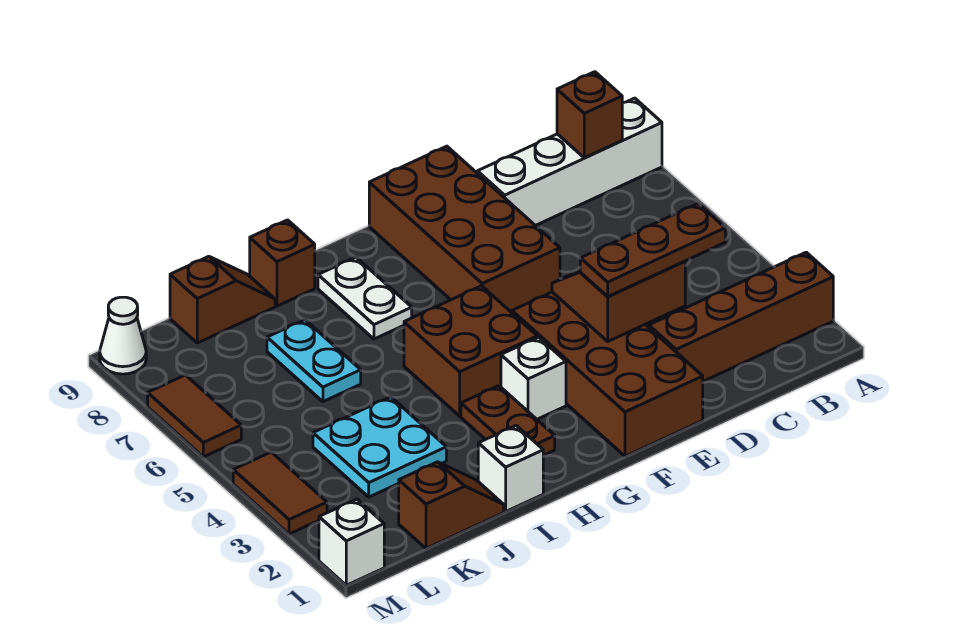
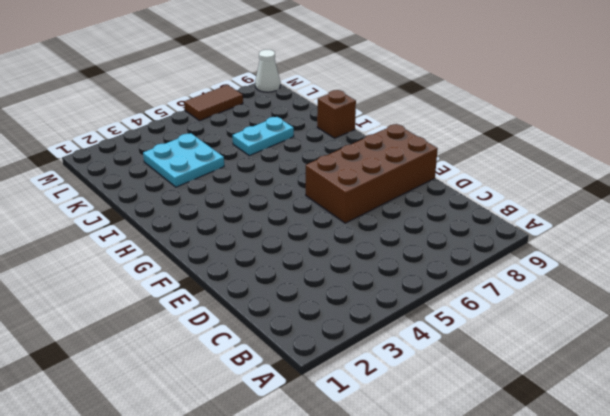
none -> brown 1x4 brick [649,252,833,381]
none -> white 1x4 brick [477,98,662,226]
none -> brown 2x4 brick [512,292,703,456]

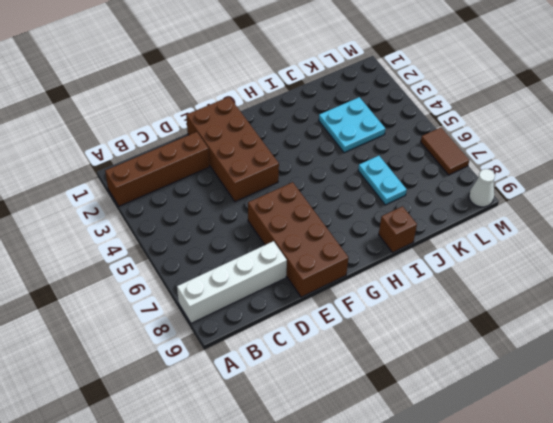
none -> white 1x1 brick [501,337,566,419]
none -> brown 2x2 brick [404,286,537,416]
none -> brown 1x2 plate [461,386,555,455]

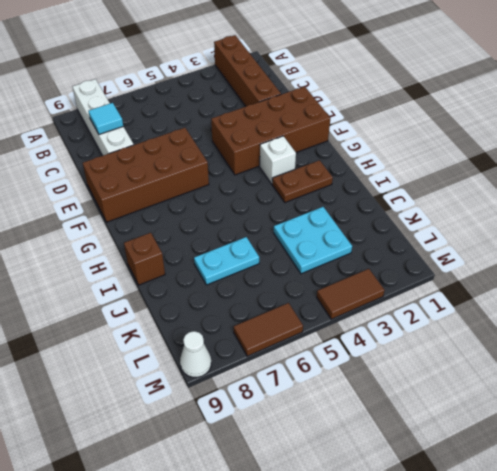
cyan 1x1 tile [89,103,123,134] -> none
none -> brown 2x2 brick [404,286,537,416]
none -> white 1x2 plate [318,257,412,339]
none -> white 1x1 brick [478,426,543,511]

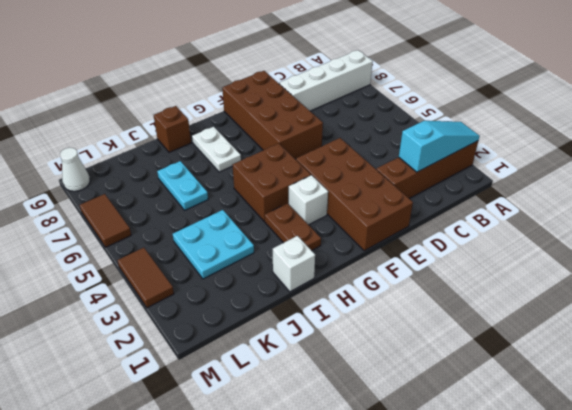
cyan 1x3 slope [399,121,480,172] -> none
none -> brown 1x2 slope [399,462,504,548]
none -> brown 1x2 slope [170,256,275,343]
none -> white 1x1 brick [319,499,384,585]

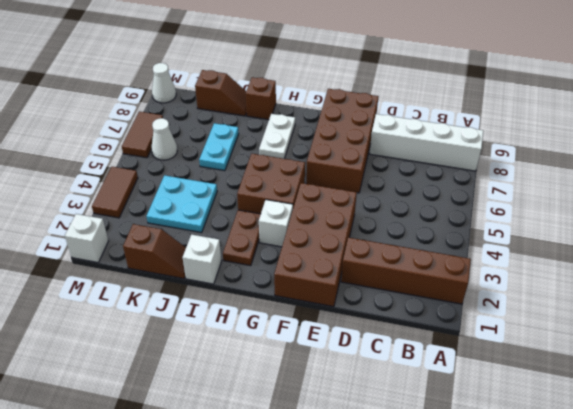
white 1x1 cone [151,118,177,160] -> none
none -> brown 1x1 brick [557,72,622,158]
none -> brown 2x2 slope [552,261,685,341]
none -> brown 1x3 plate [580,204,725,297]

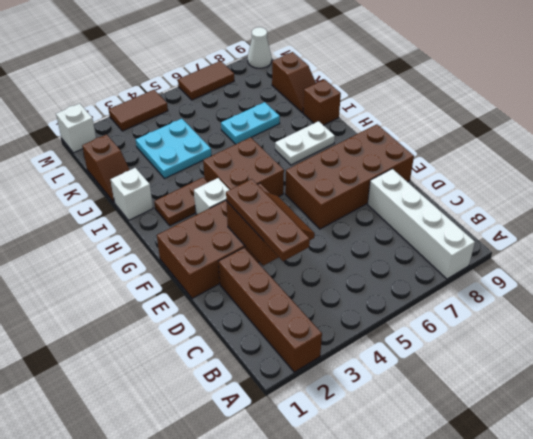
none -> brown 1x1 brick [557,72,622,158]

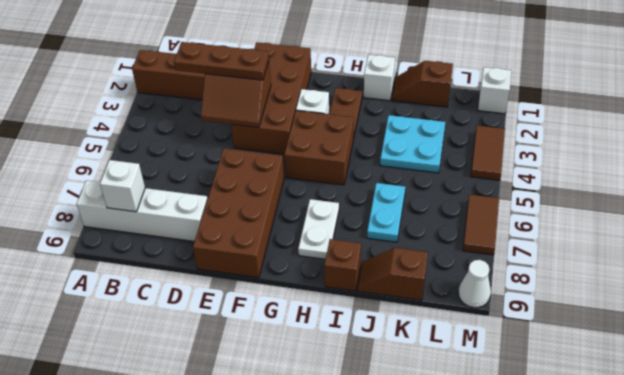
white 1x1 brick [100,160,145,212] -> brown 1x1 brick [557,72,622,158]

